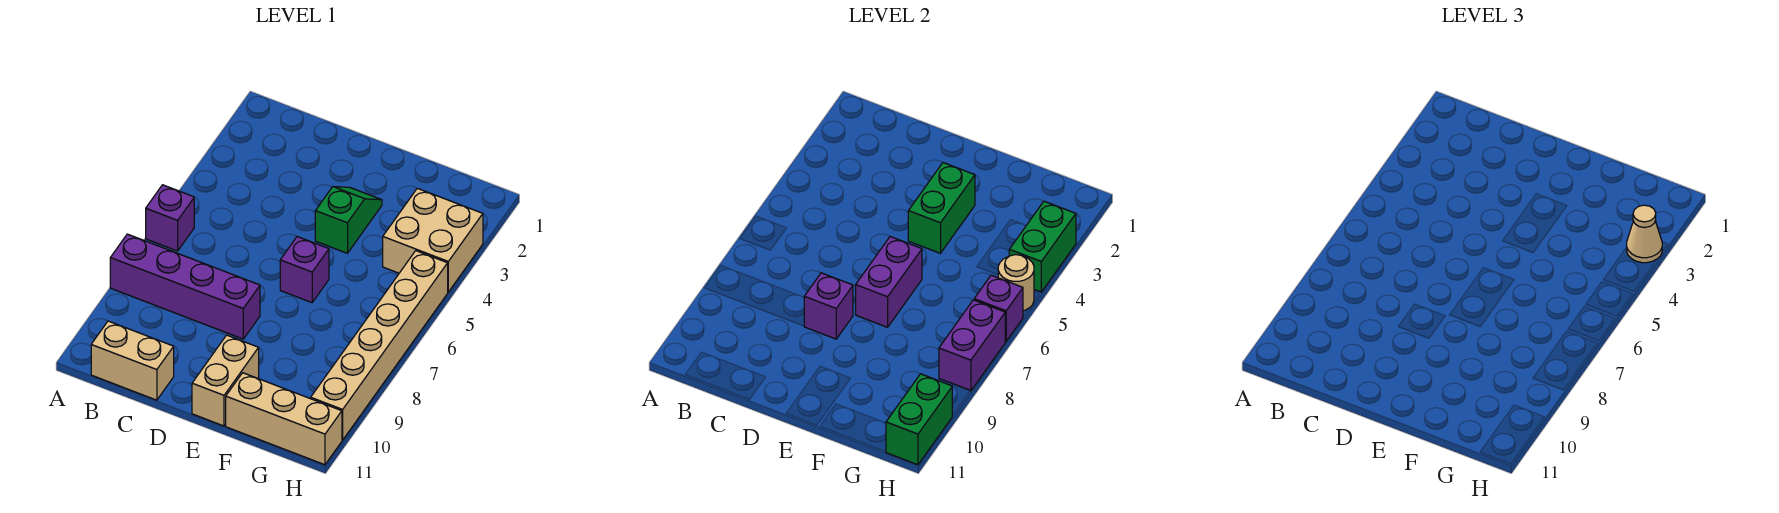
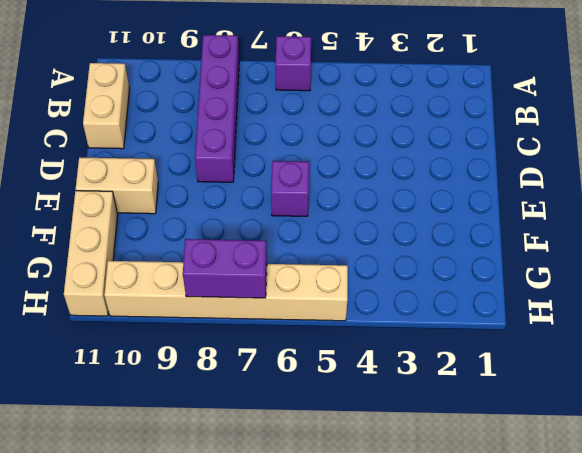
none -> green 1x2 slope [315,187,382,253]
none -> tan 2x2 brick [383,188,483,292]
none -> purple 1x1 brick [804,273,853,339]

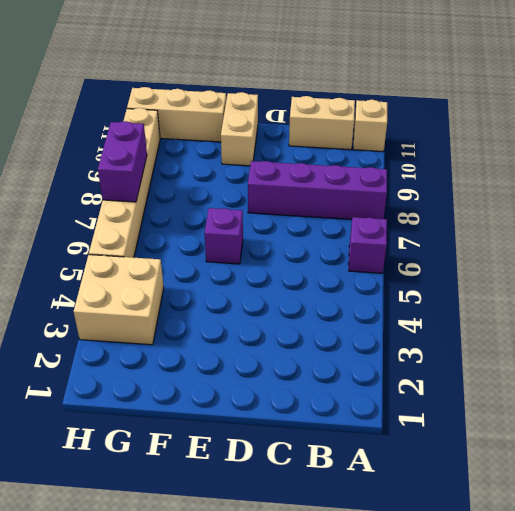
tan 1x1 brick [353,100,387,151] -> none
none -> green 1x2 slope [315,187,382,253]
none -> purple 1x1 brick [804,273,853,339]
none -> green 1x2 brick [908,163,975,253]

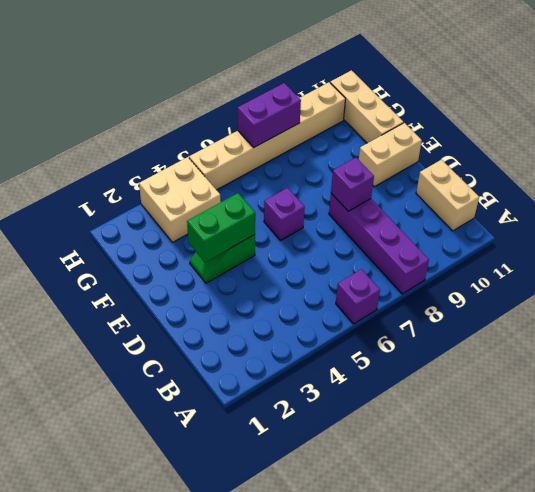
none -> purple 1x2 brick [856,237,922,327]
none -> green 1x2 brick [1009,201,1076,292]
none -> tan 1x1 round brick [998,255,1034,311]

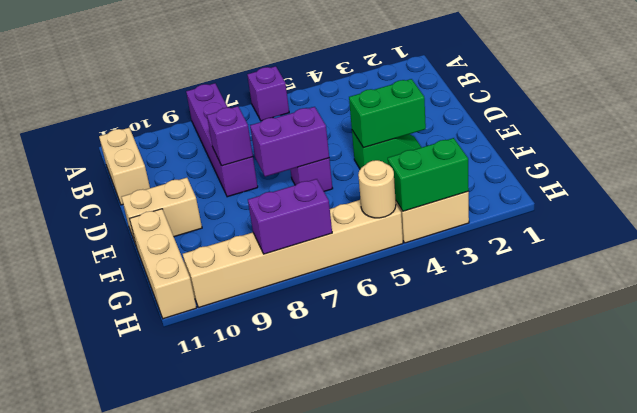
none -> purple 1x1 brick [974,275,1023,341]
none -> green 1x2 brick [886,374,952,465]
none -> tan 1x1 cone [1627,205,1662,263]

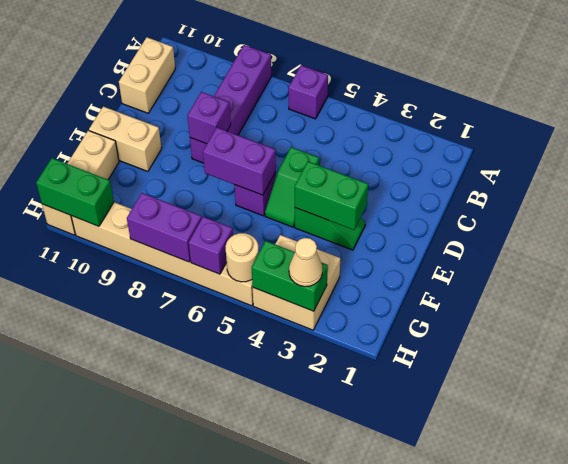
green 1x2 slope [265,147,319,227] -> none

